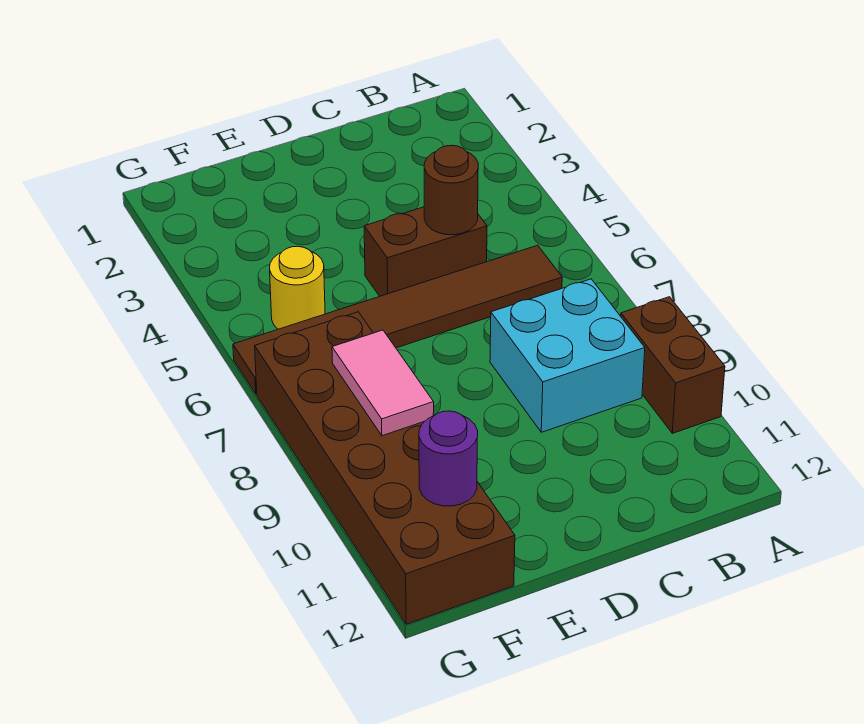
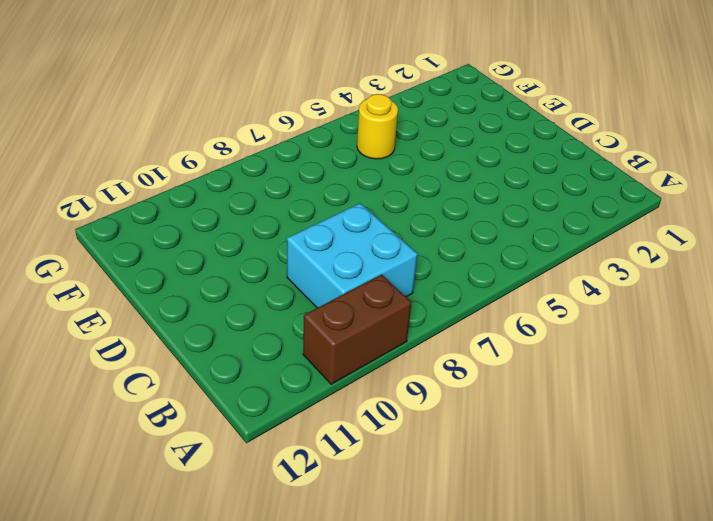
none -> brown 1x6 tile [233,245,562,394]
none -> brown 1x2 brick [364,207,487,296]

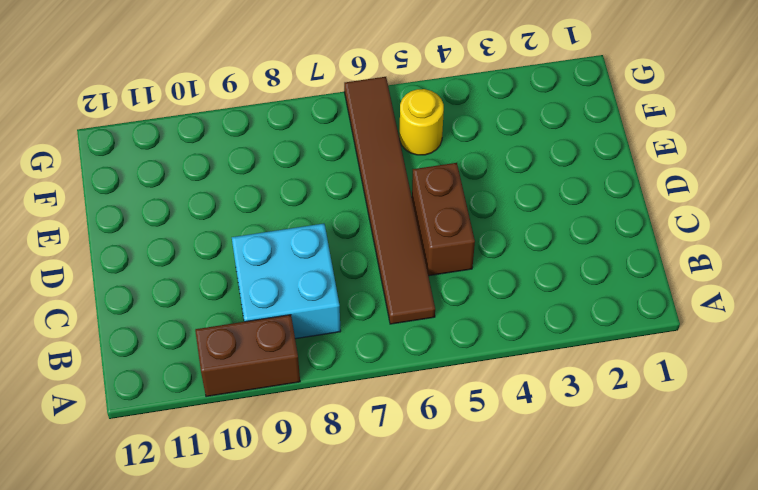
none -> brown 2x6 brick [255,312,515,624]
none -> brown 1x1 round brick [424,145,478,235]

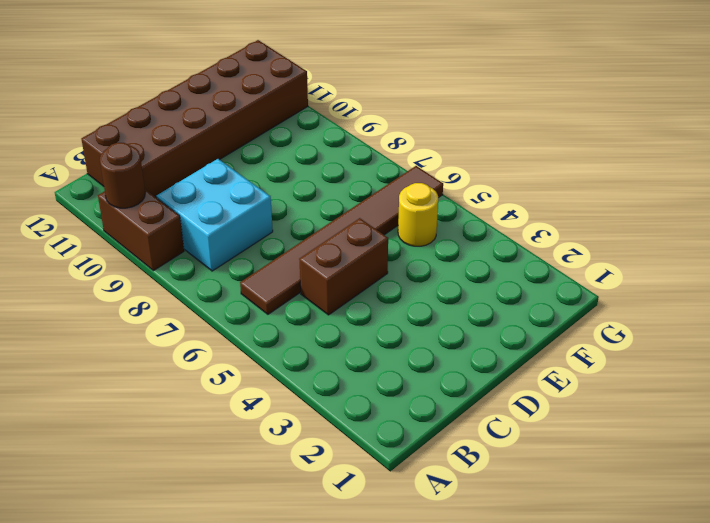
brown 1x1 round brick [100,143,145,208] -> brown 1x1 round brick moved to [424,145,478,235]
brown 2x6 brick [82,40,308,197] -> brown 2x6 brick turned to [255,312,515,624]
none -> pink 1x2 tile [332,330,434,436]
none -> purple 1x1 round brick [419,411,478,506]

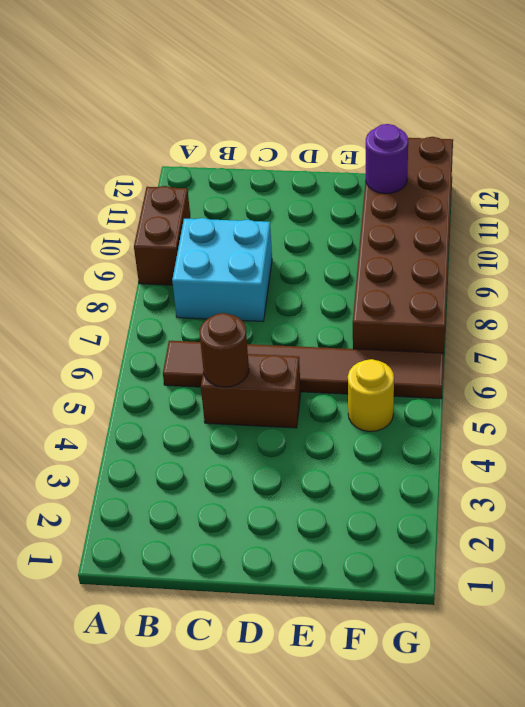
none -> pink 1x2 tile [332,330,434,436]

